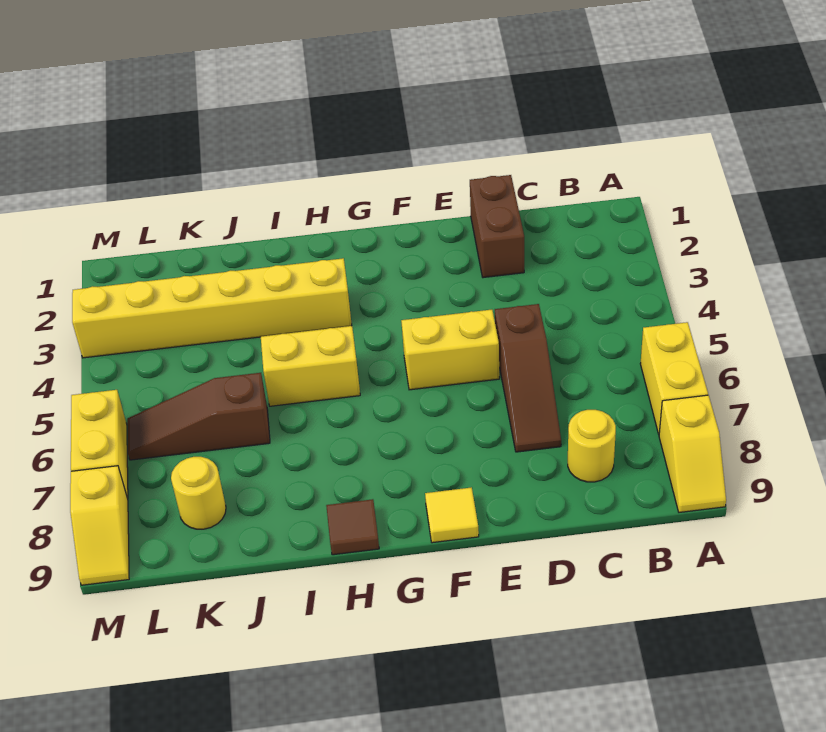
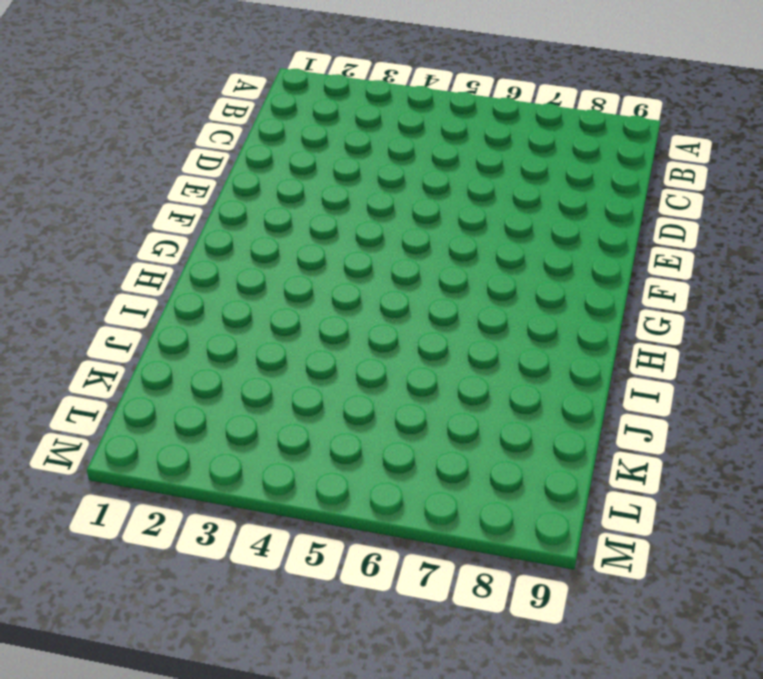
none -> yellow 1x2 brick [640,322,708,434]
none -> yellow 1x2 slope [659,395,726,512]
none -> yellow 1x1 round brick [568,410,616,482]

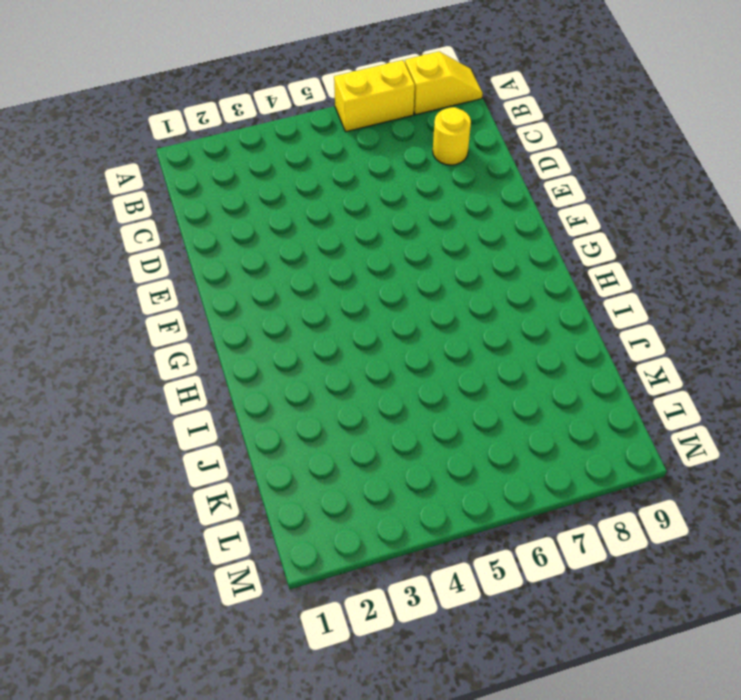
none -> brown 1x2 brick [470,175,524,278]
none -> brown 1x3 slope [495,304,561,452]
none -> yellow 1x2 brick [401,310,499,390]

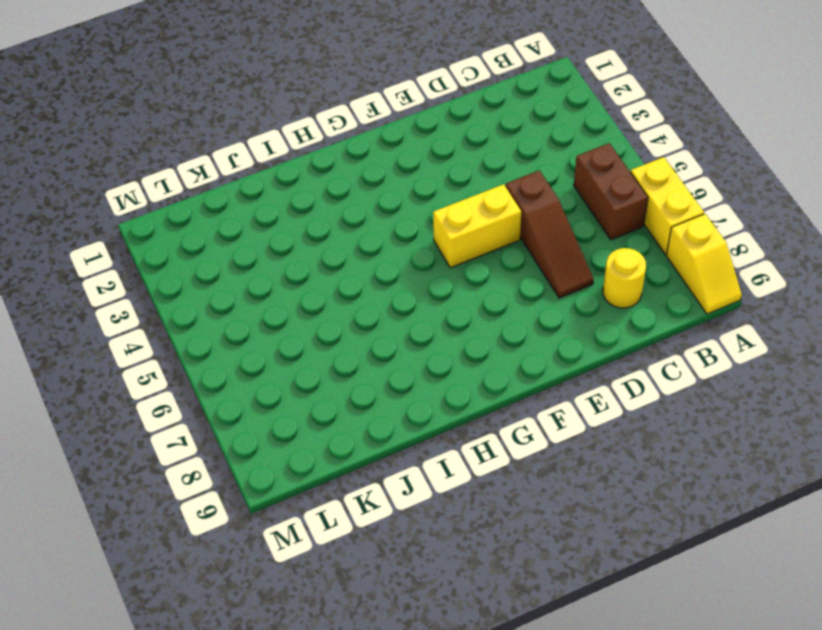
brown 1x2 brick [574,143,648,240] -> brown 1x2 brick moved to [470,175,524,278]
none -> yellow 1x1 tile [425,487,479,543]
none -> yellow 1x6 brick [72,258,352,358]
none -> yellow 1x2 brick [261,326,360,406]

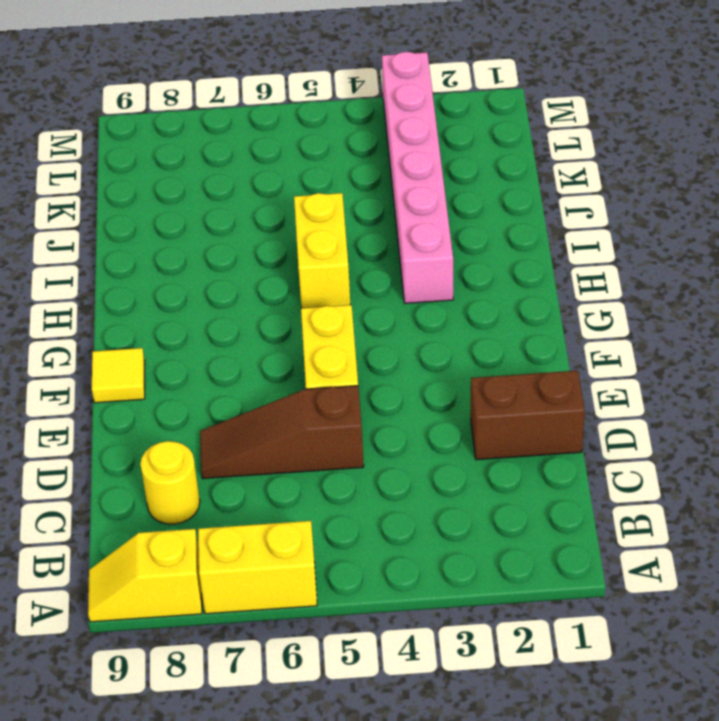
pink 1x6 brick [382,52,453,303] -> yellow 1x6 brick [72,258,352,358]
none -> brown 1x1 tile [326,499,379,555]
none -> brown 1x3 slope [127,373,270,460]
none -> yellow 1x1 round brick [171,457,226,529]

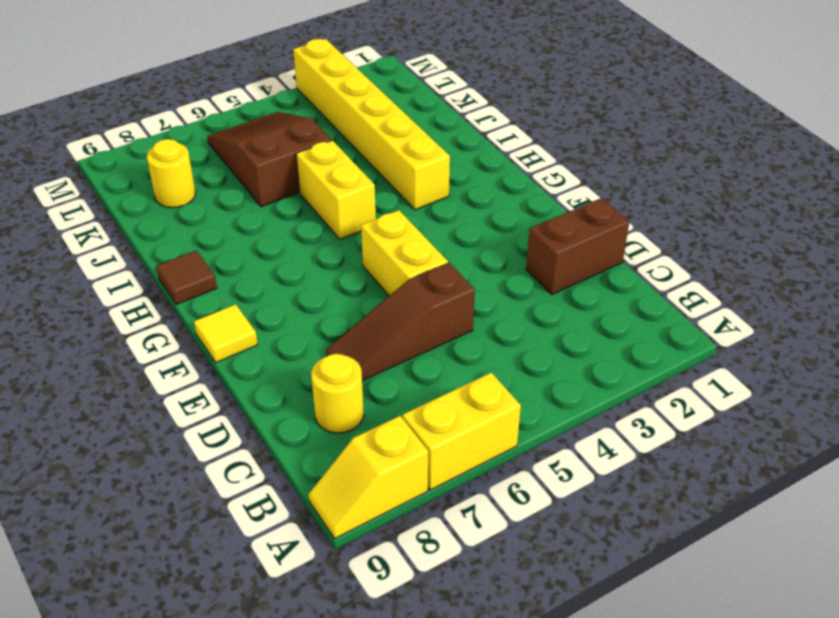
brown 2x3 slope [207,112,331,207] -> brown 1x3 slope [127,373,270,460]
none -> yellow 1x2 brick [71,390,128,499]
none -> yellow 1x2 slope [70,466,129,585]

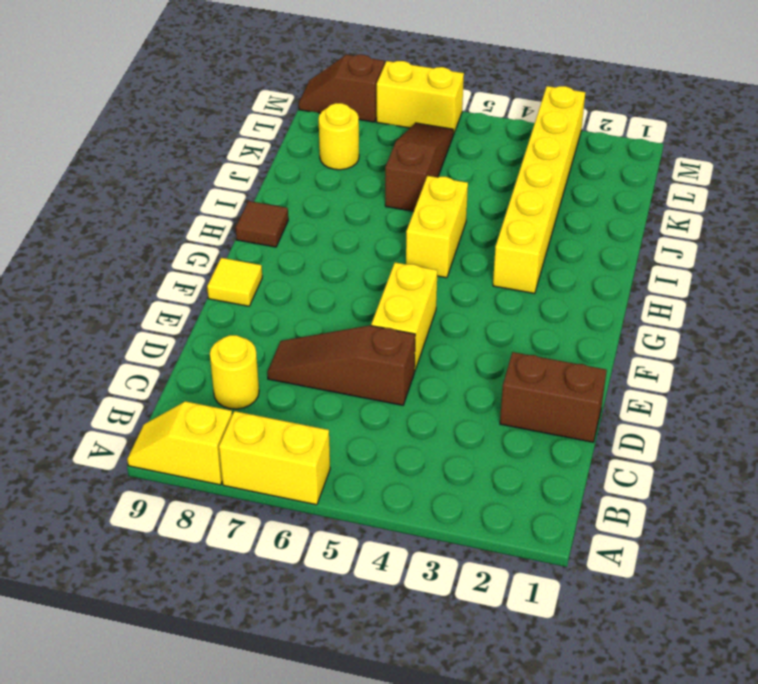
brown 1x2 slope [299,55,385,122] -> yellow 1x2 slope [70,466,129,585]

